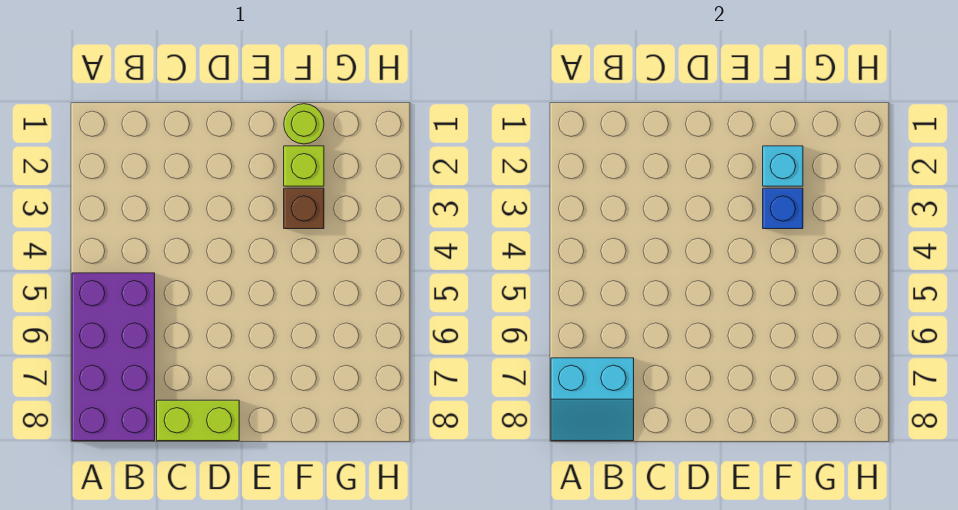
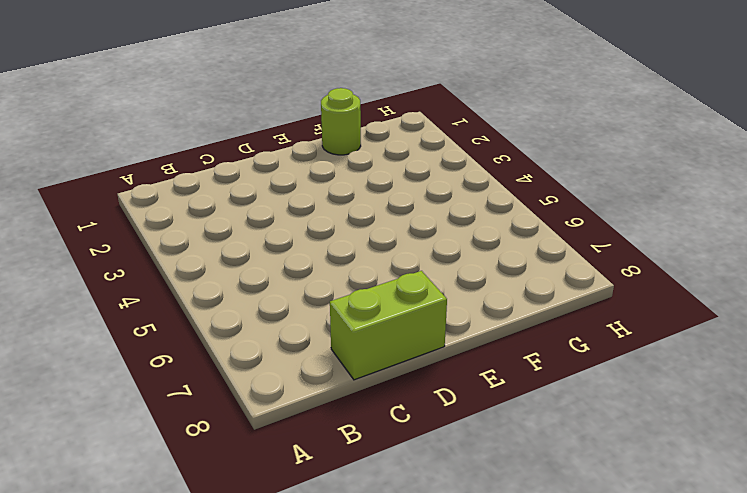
none -> purple 2x4 brick [72,273,155,441]
none -> lime 1x1 brick [284,146,324,186]

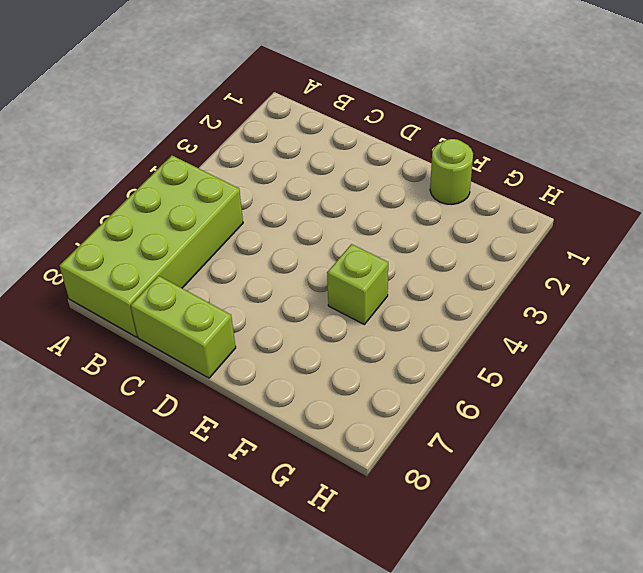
lime 2x4 brick [60,156,243,337] -> purple 2x4 brick [72,273,155,441]
lime 1x1 brick [327,244,388,324] -> lime 1x1 brick moved to [284,146,324,186]
none -> brown 1x1 brick [284,188,324,229]
none -> cyan 2x2 slope [551,358,634,441]

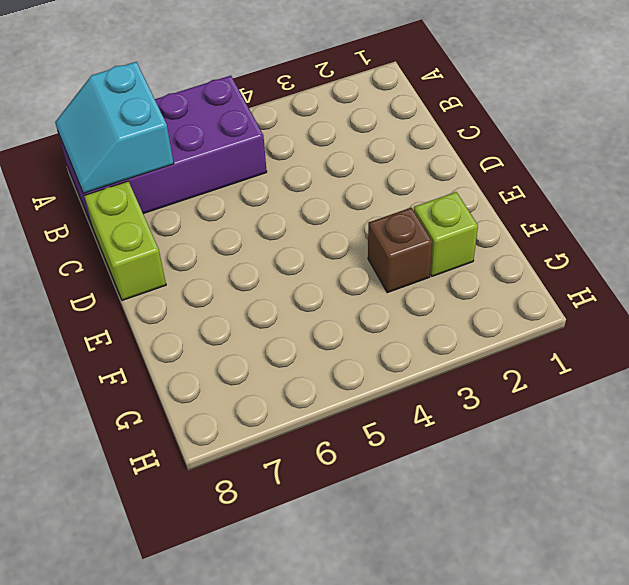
none -> lime 1x1 round brick [284,104,324,144]
none -> cyan 1x1 brick [763,146,803,186]

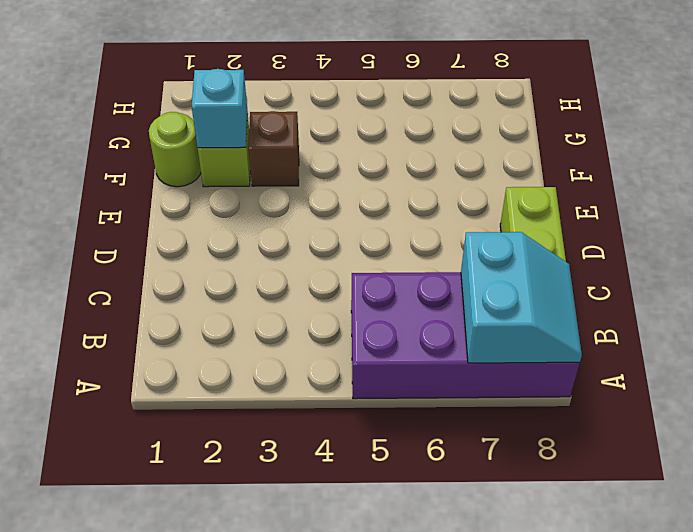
none -> blue 1x1 brick [763,188,803,229]

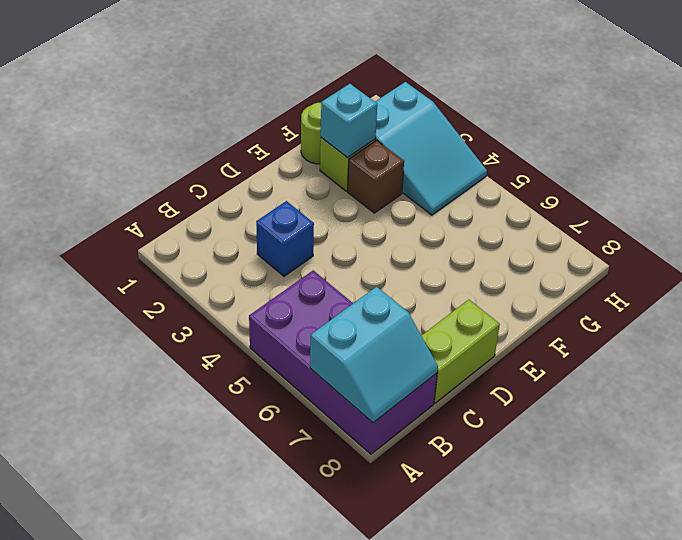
blue 1x1 brick [256,201,314,276] -> blue 1x1 brick moved to [763,188,803,229]
cyan 2x3 slope [375,82,487,215] -> none

